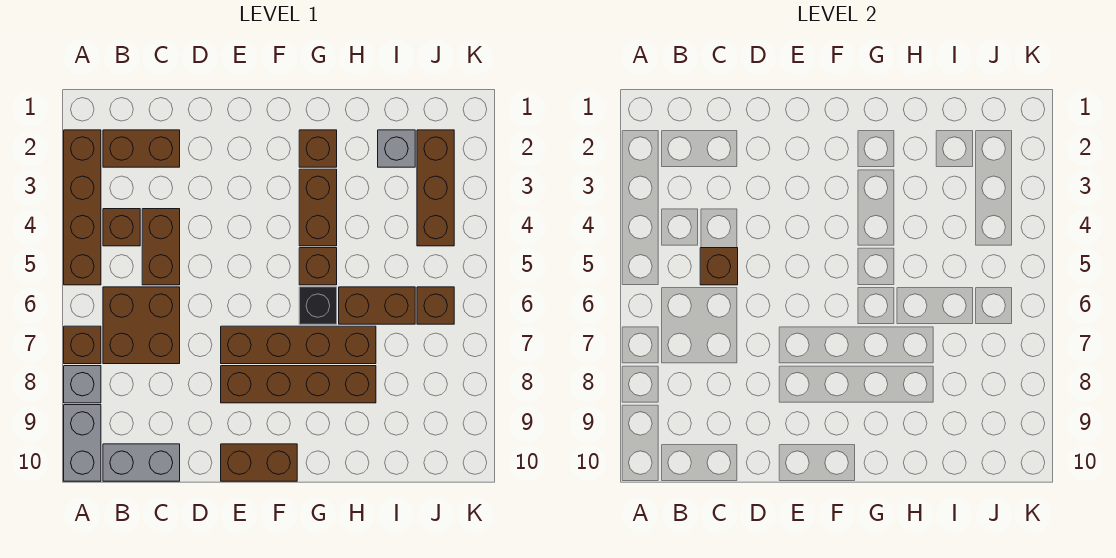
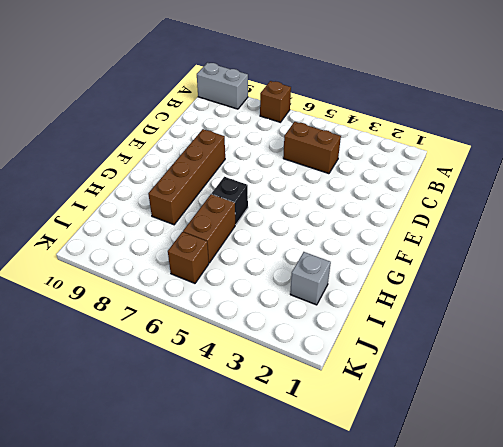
none -> brown 1x4 brick [64,130,101,285]
none -> grey 1x1 brick [64,366,101,403]
none -> brown 1x2 brick [103,130,180,167]

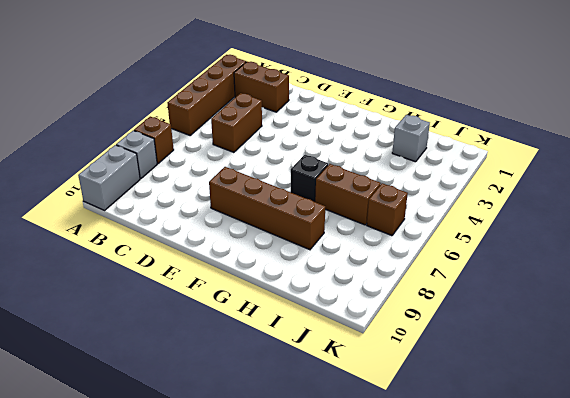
none -> brown 1x1 brick [103,209,140,246]
none -> brown 2x2 brick [103,287,180,364]
none -> grey 1x2 brick [103,444,180,481]

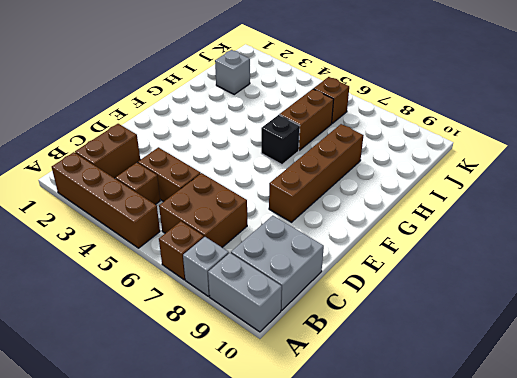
grey 2x2 brick [231,216,324,310] -> grey 1x2 brick [103,444,180,481]
none -> brown 1x4 brick [221,326,376,364]
none -> brown 1x2 brick [221,444,297,481]
none -> brown 1x1 brick [299,130,337,167]

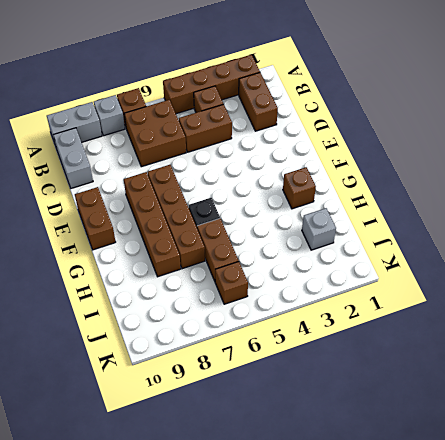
none -> brown 1x2 brick [299,169,337,246]
none -> brown 1x1 brick [299,248,337,285]
none -> brown 1x3 brick [417,130,454,246]

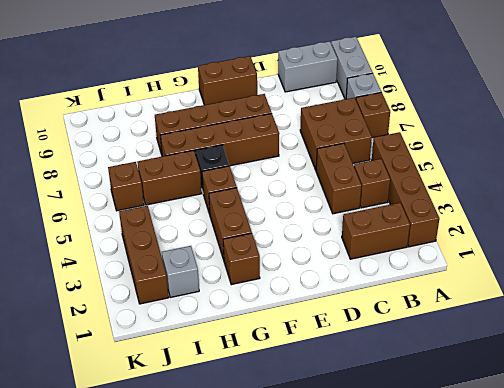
none -> brown 1x1 brick [700,248,738,285]

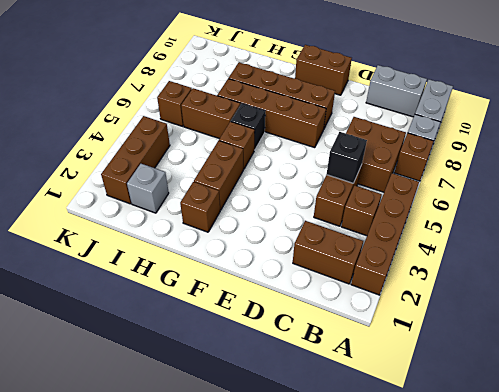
black 1x1 brick [327,132,367,183] -> brown 1x1 brick [700,248,738,285]

